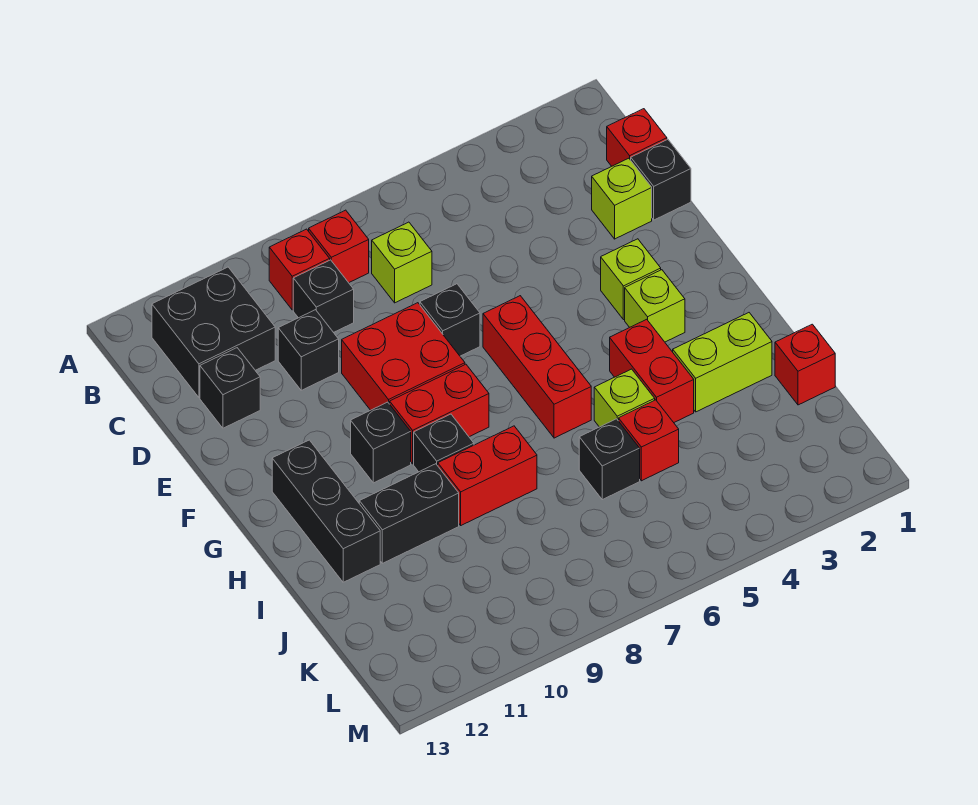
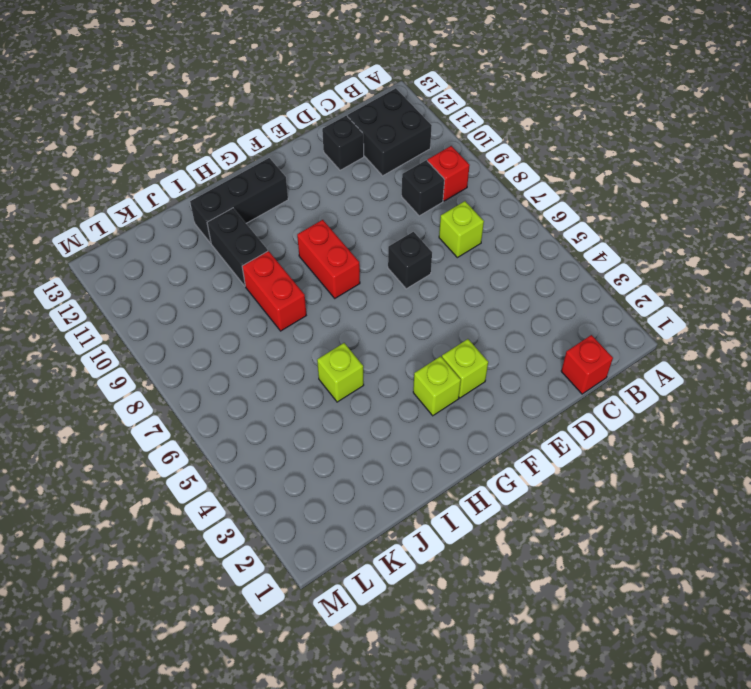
none -> red 1x1 brick [309,210,369,283]
none -> black 1x1 brick [631,140,691,220]
none -> lime 1x1 brick [592,158,652,239]

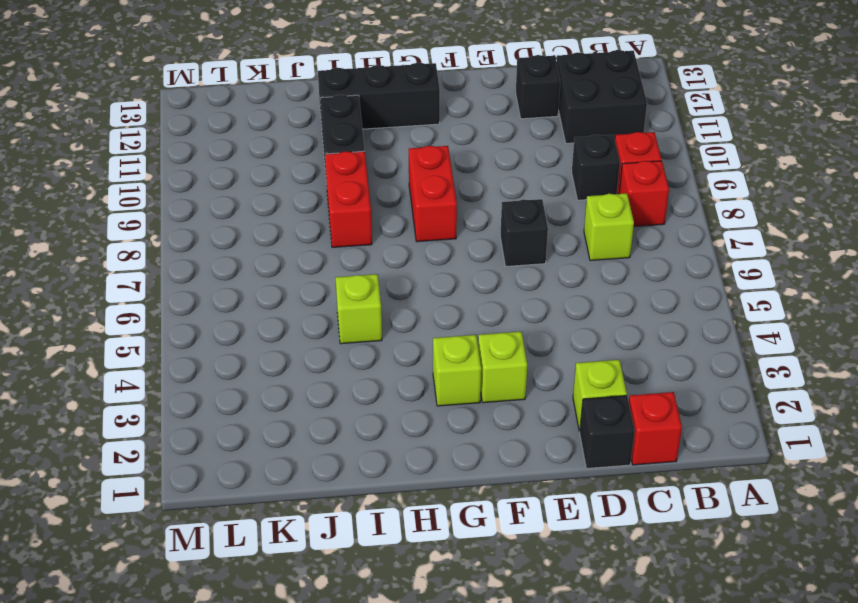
none -> black 1x1 brick [278,310,339,390]
none -> red 2x2 brick [342,303,465,410]
none -> red 1x3 brick [483,296,591,438]

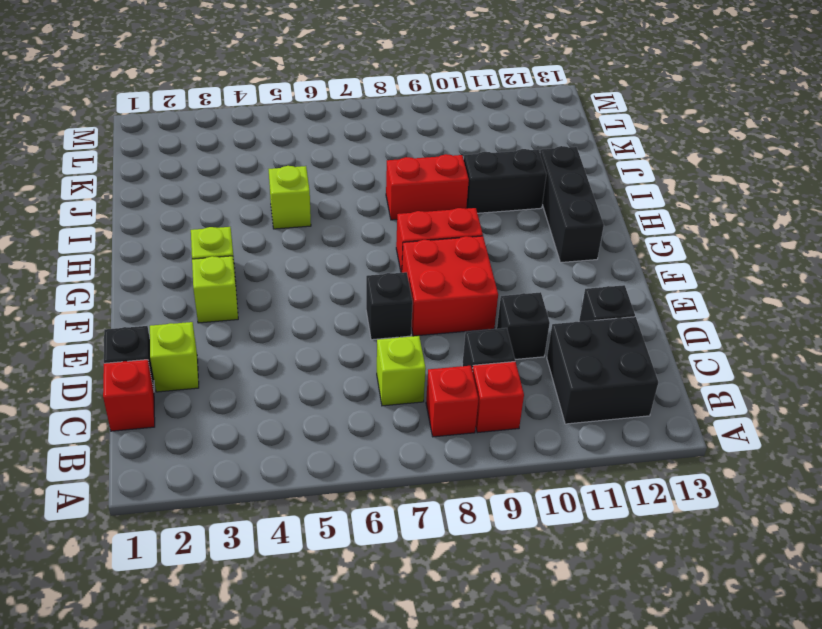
none -> red 1x3 brick [483,296,591,438]
none -> black 1x1 brick [351,402,411,483]
none -> red 1x2 brick [610,319,694,422]

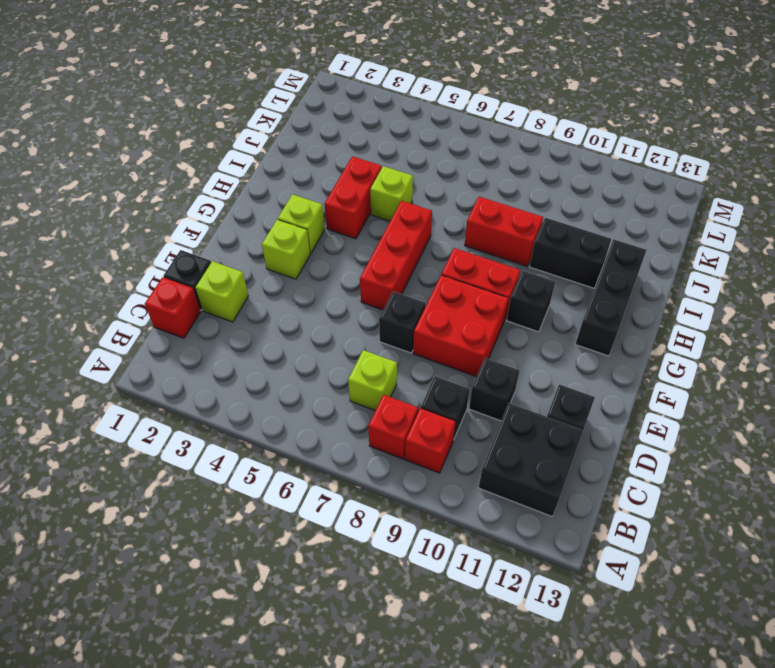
none -> black 1x1 brick [414,414,474,472]
none -> lime 1x2 brick [673,313,772,412]
none -> red 1x1 brick [775,324,835,405]

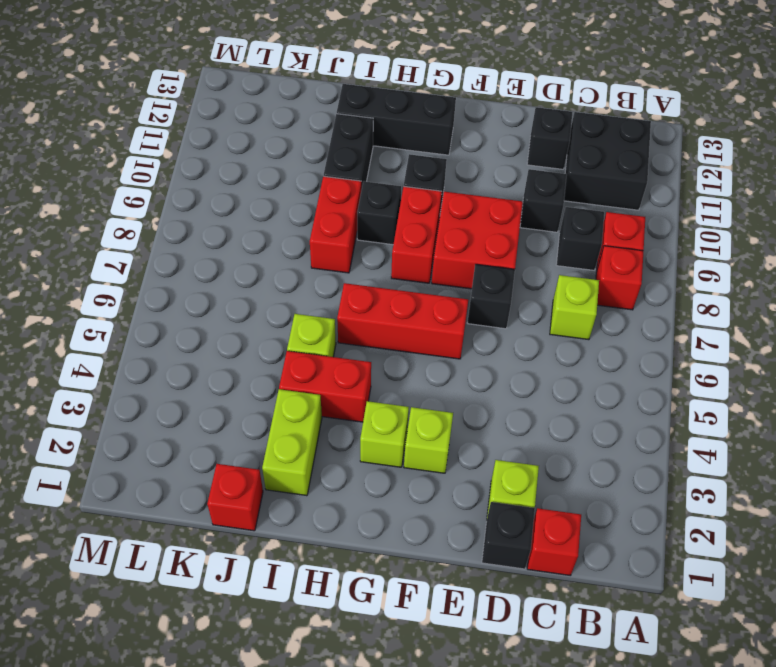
none -> red 1x1 brick [619,400,679,481]
none -> black 1x1 brick [579,419,640,500]

